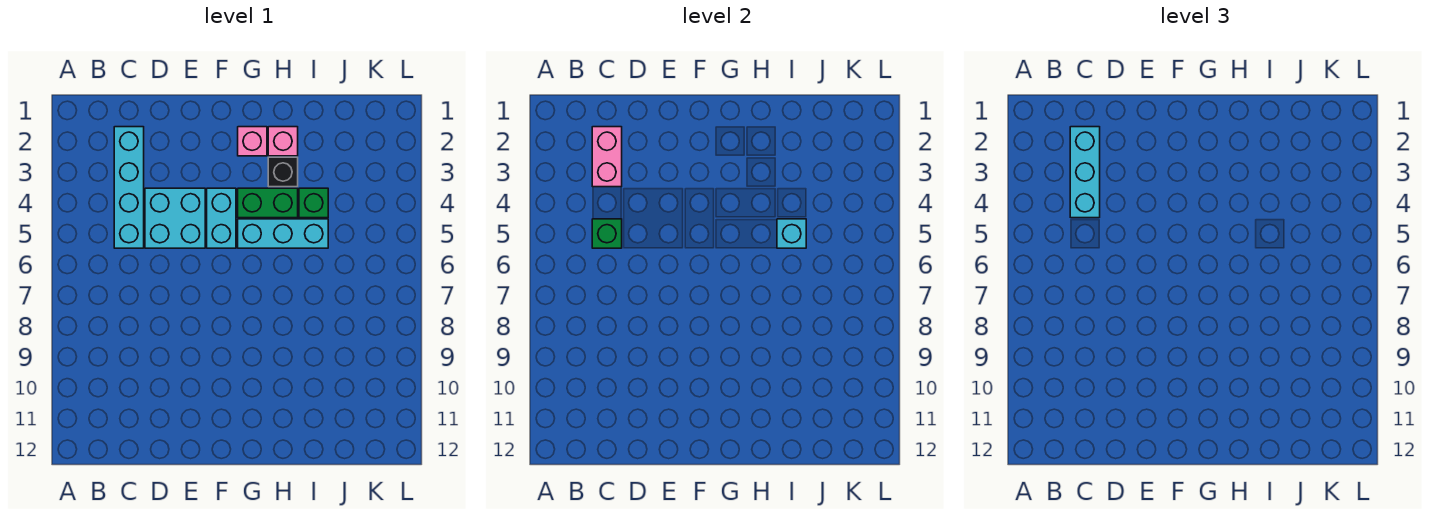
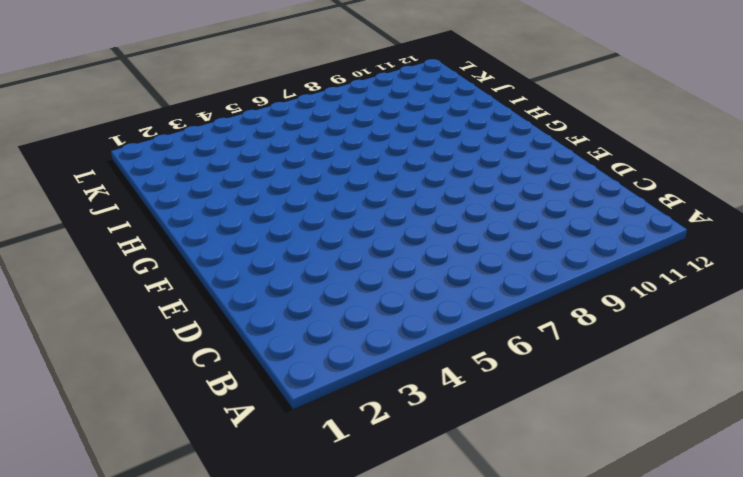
none -> cyan 1x4 brick [114,127,144,248]
none -> cyan 2x2 brick [145,188,205,248]
none -> cyan 1x2 brick [207,188,236,248]

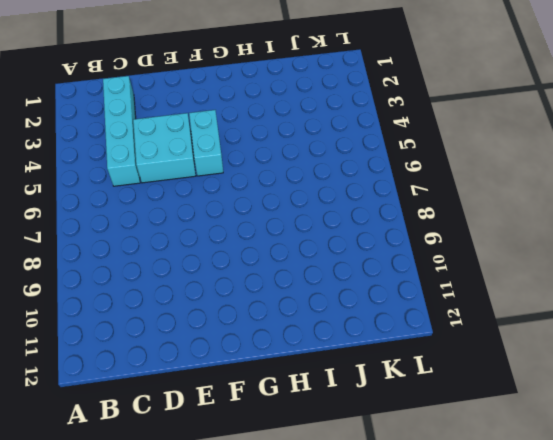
none -> pink 1x1 brick [238,127,267,156]
none -> green 1x2 brick [238,188,298,218]
none -> cyan 1x3 brick [238,219,328,248]

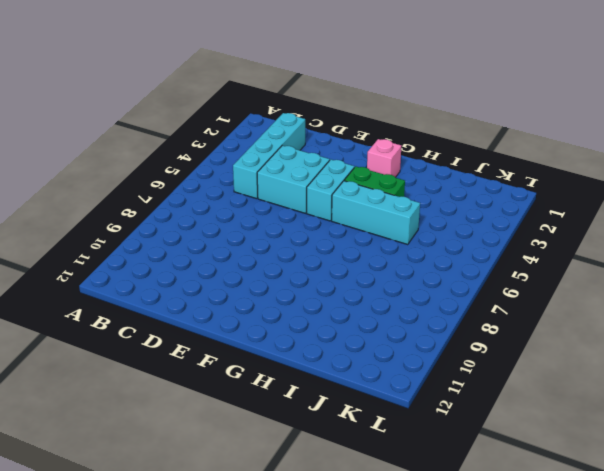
none -> pink 1x1 brick [268,127,298,156]
none -> black 1x1 brick [268,157,298,187]
none -> green 1x1 brick [299,188,328,218]

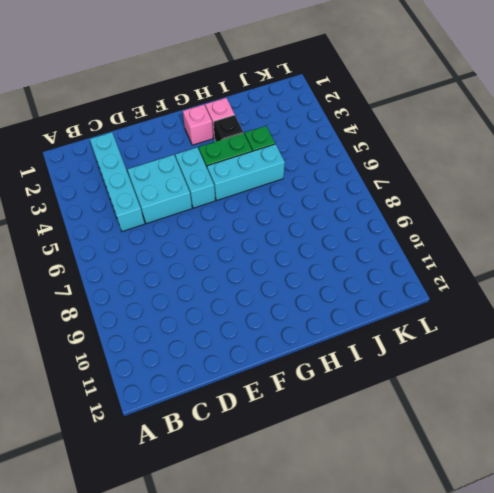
none -> pink 1x2 brick [592,127,622,187]
none -> green 1x1 brick [592,219,622,248]
none -> cyan 1x1 brick [777,219,806,248]

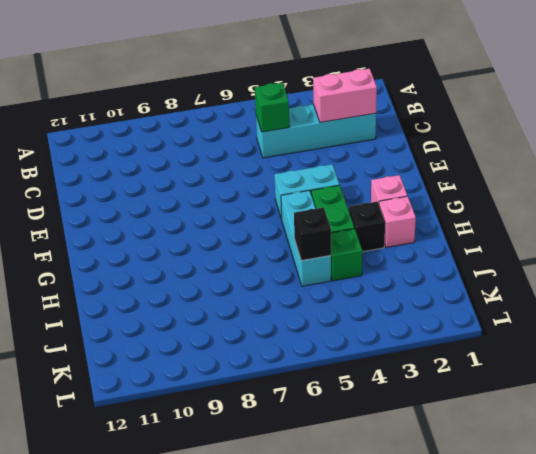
black 1x1 brick [294,207,331,261] -> cyan 1x1 brick [777,219,806,248]
none -> cyan 2x2 brick [145,188,205,248]
none -> cyan 1x3 brick [1070,127,1100,218]

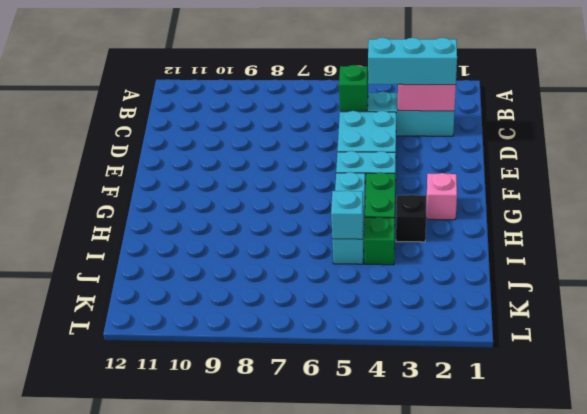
none -> pink 1x1 brick [268,127,298,156]

